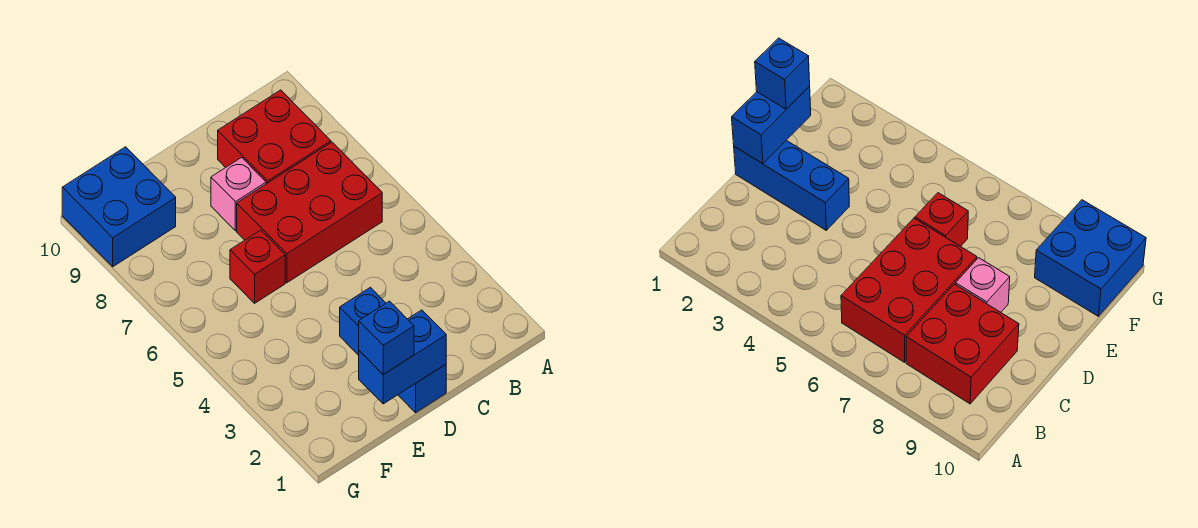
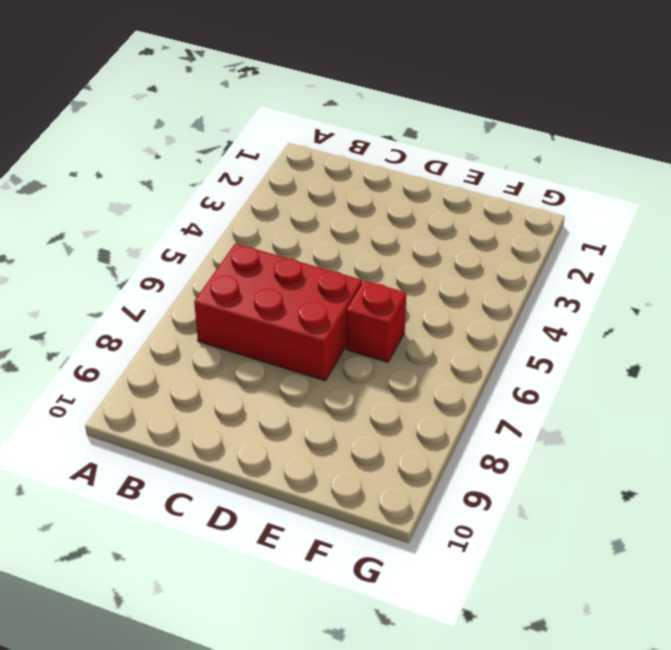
none -> red 2x2 brick [218,90,331,184]
none -> blue 1x3 brick [340,287,446,413]

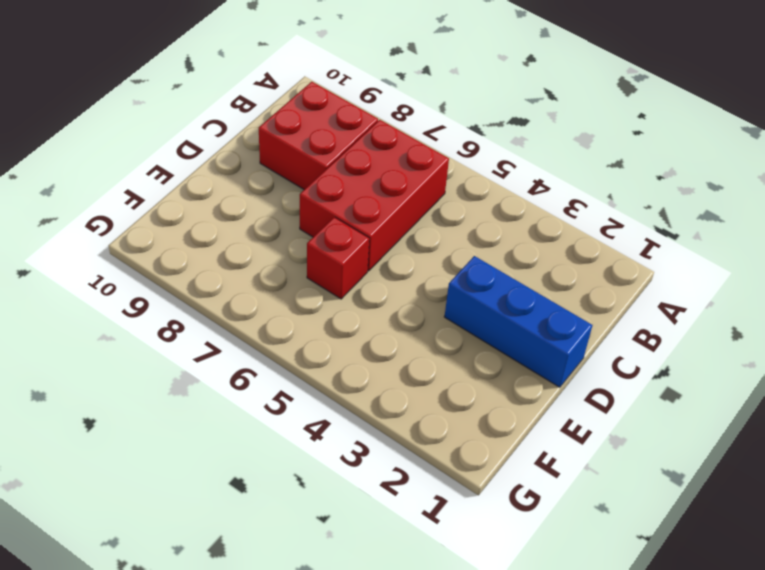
none -> pink 1x1 brick [211,157,266,231]
none -> blue 2x2 brick [62,147,176,267]

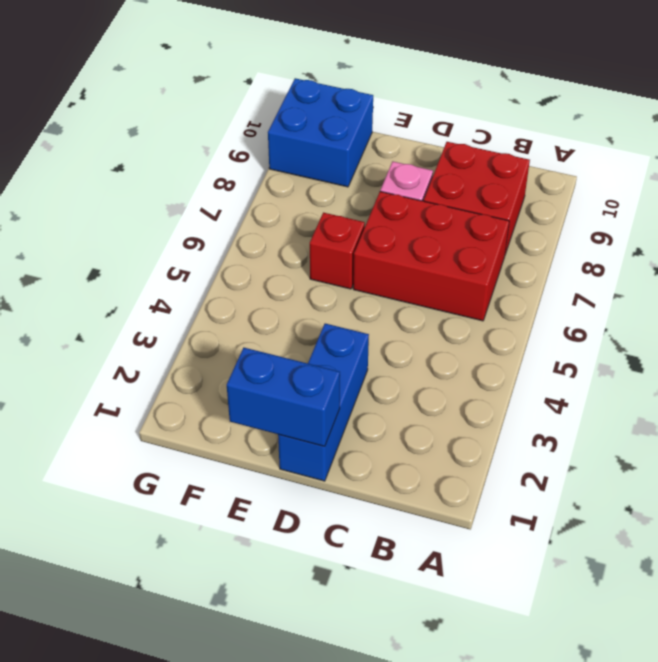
none -> blue 1x1 brick [359,301,414,375]

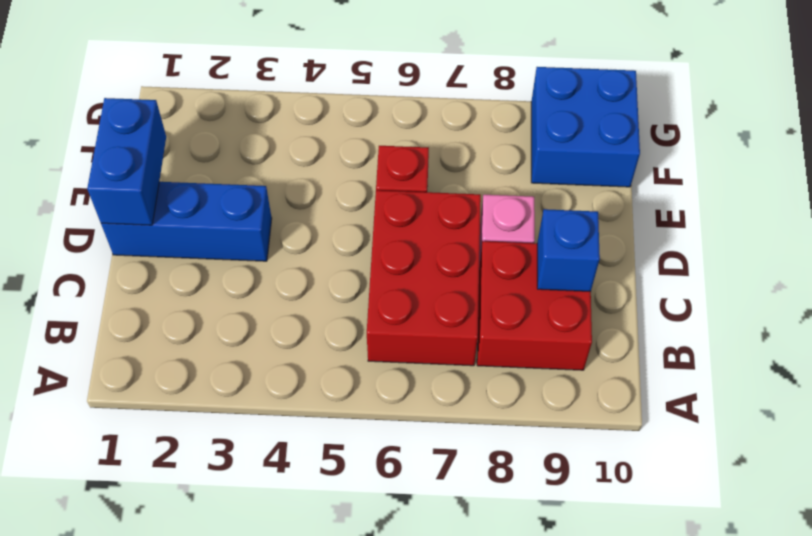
blue 1x1 brick [537,209,600,292] -> blue 1x1 brick moved to [359,301,414,375]

